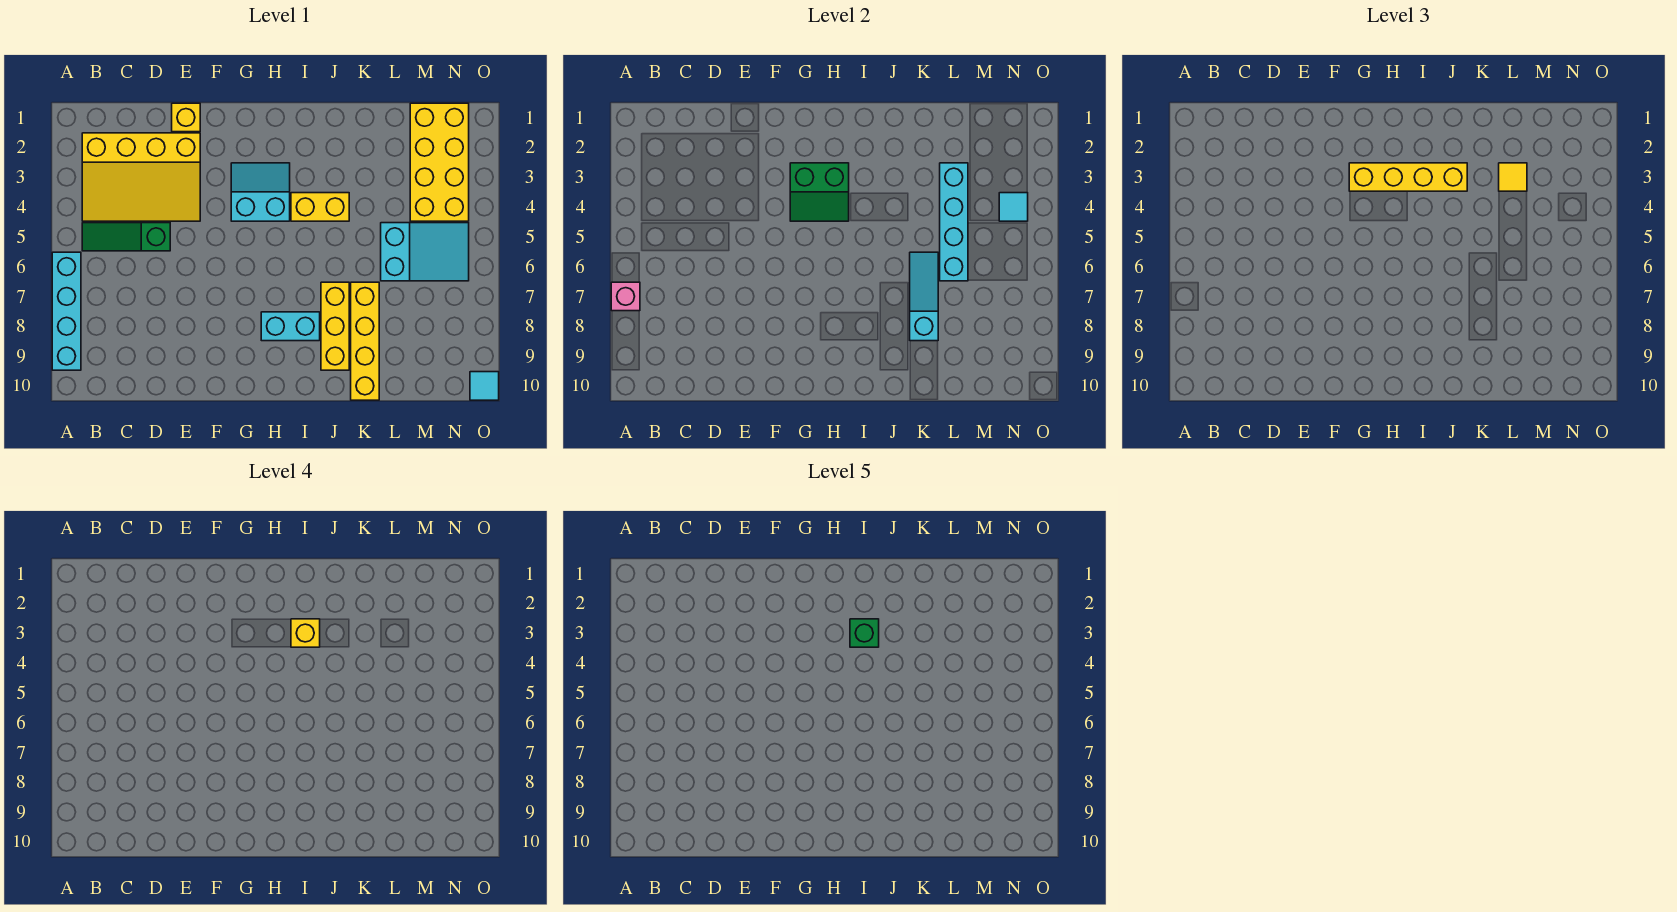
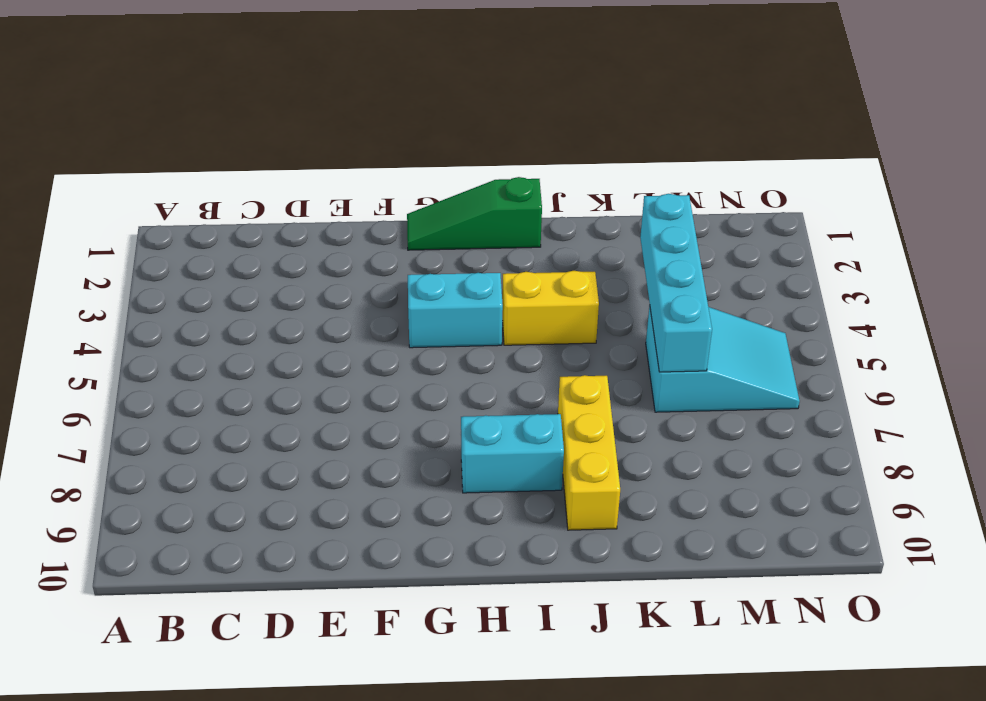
green 1x3 slope [407,177,542,250] -> green 1x3 slope moved to [82,223,170,251]
none -> cyan 1x4 brick [52,252,81,370]
none -> yellow 3x4 slope [82,133,200,221]
none -> yellow 1x1 brick [172,103,200,132]

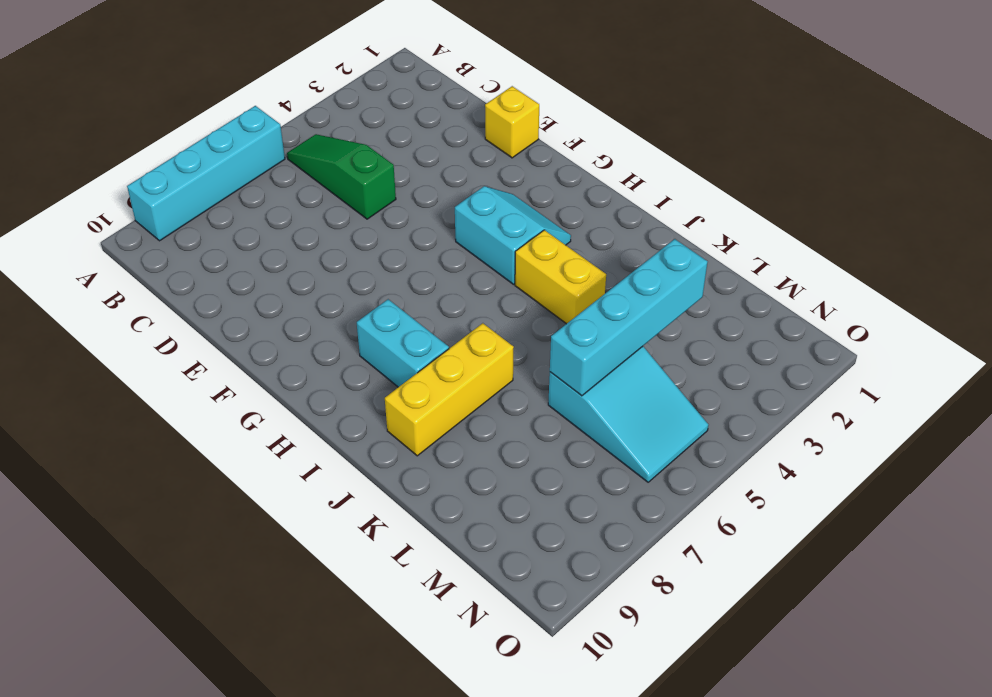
none -> yellow 3x4 slope [82,133,200,221]
none -> yellow 1x4 brick [351,282,379,400]
none -> yellow 2x4 brick [410,103,469,221]

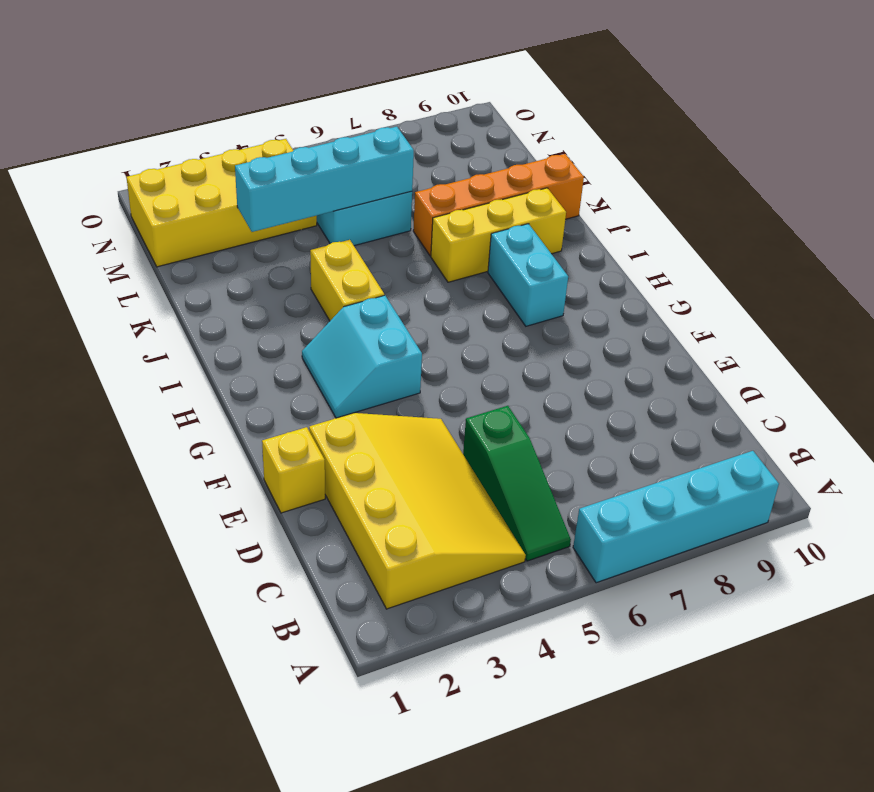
orange 1x4 brick [413,154,584,256] -> yellow 1x4 brick [351,282,379,400]
none -> cyan 1x1 tile [470,372,499,400]
none -> pink 1x1 brick [611,282,640,311]
none -> green 2x2 slope [790,163,849,221]

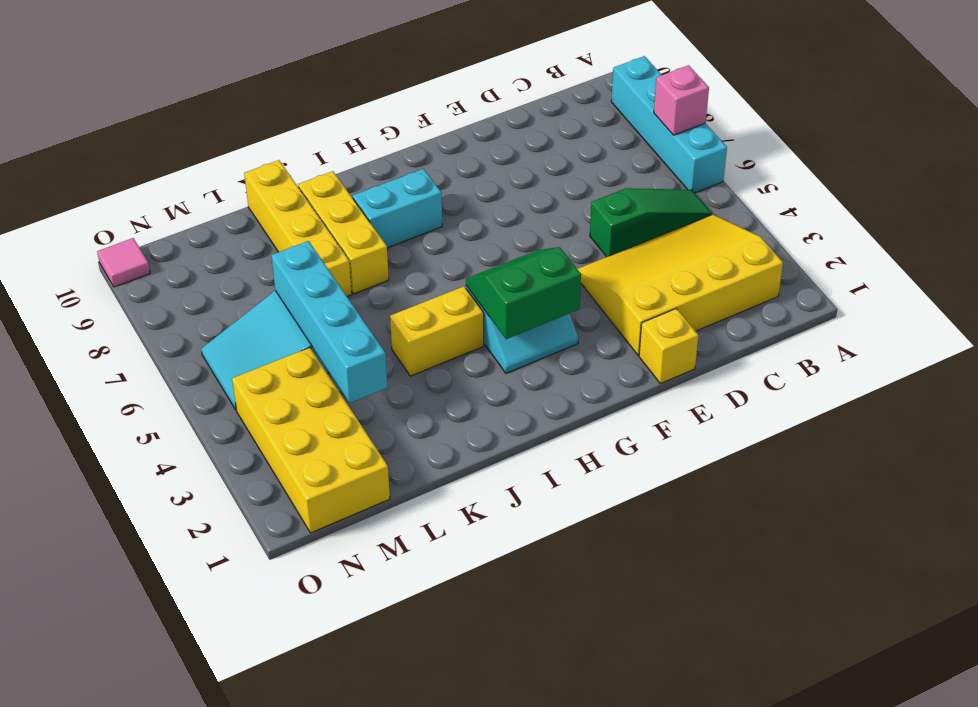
pink 1x1 tile [97,238,150,287] -> cyan 1x1 tile [470,372,499,400]
none -> cyan 1x3 slope [910,252,938,341]
none -> cyan 1x1 tile [999,193,1028,221]
none -> yellow 1x4 brick [1349,163,1467,191]

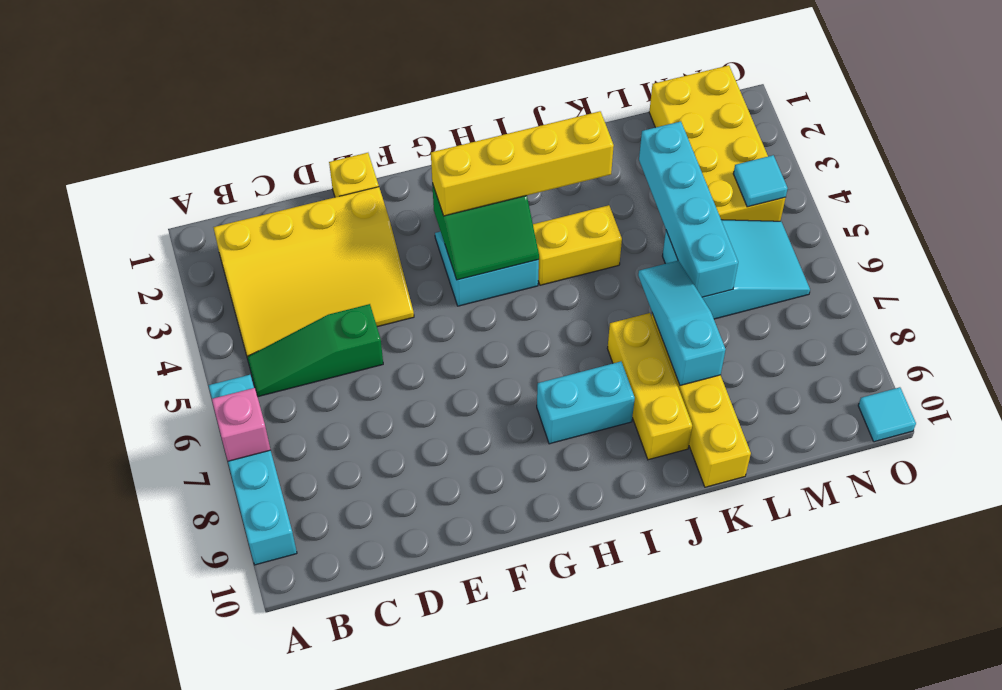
none -> yellow 1x1 tile [1499,163,1527,191]
none -> yellow 1x1 brick [291,619,320,647]
none -> green 1x1 brick [850,619,879,647]

